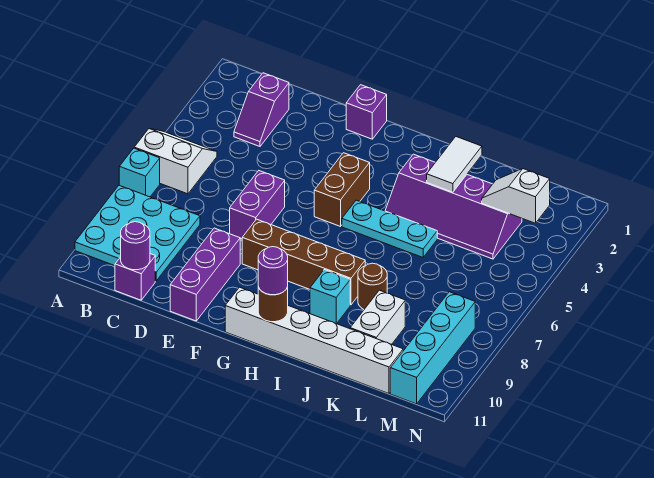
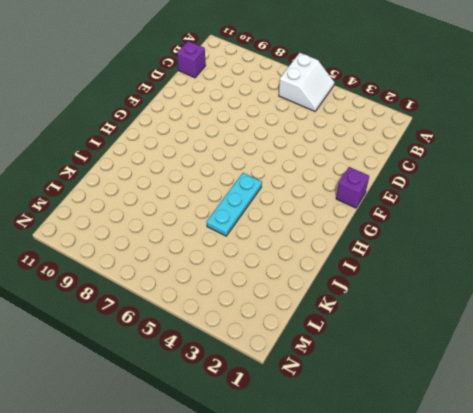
none -> cyan 1x1 brick [119,148,160,197]
none -> cyan 3x3 plate [75,186,200,281]
none -> purple 1x2 slope [234,73,289,146]

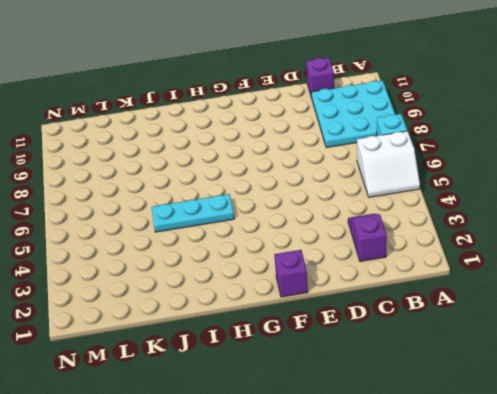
none -> purple 1x2 brick [230,171,285,239]
none -> purple 1x3 brick [170,228,240,321]
none -> brown 1x4 brick [242,219,365,305]

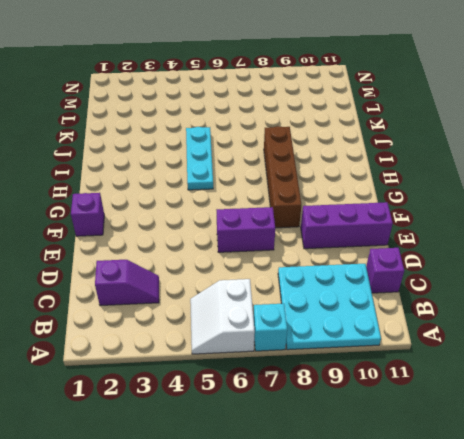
none -> brown 1x2 brick [314,153,370,226]
none -> white 1x6 brick [225,287,403,394]
none -> purple 2x4 slope [385,154,522,259]

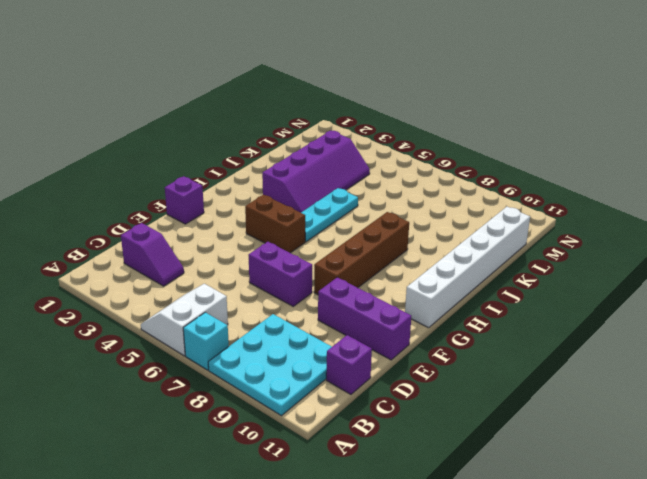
none -> cyan 1x1 brick [310,270,350,324]
none -> brown 1x1 round brick [358,263,387,309]
none -> white 1x2 brick [350,290,405,344]

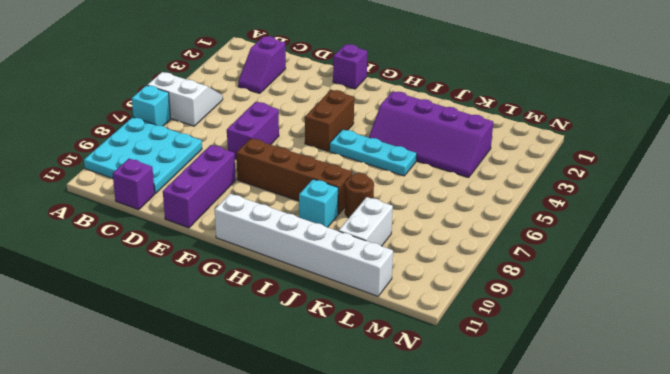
none -> cyan 1x4 brick [390,292,475,404]
none -> purple 1x1 round brick [121,222,150,270]
none -> brown 1x1 round brick [258,287,288,322]

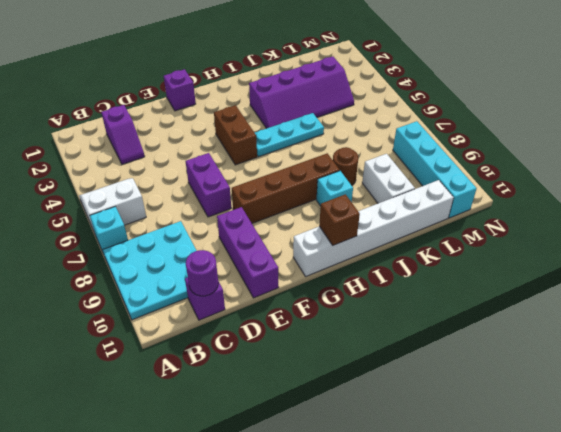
brown 1x1 brick [319,194,360,245] -> brown 1x1 round brick [258,287,288,322]
none -> white 1x2 tile [427,137,482,192]
none -> white 1x2 slope [482,169,550,223]
none -> purple 1x1 round brick [258,247,288,295]

